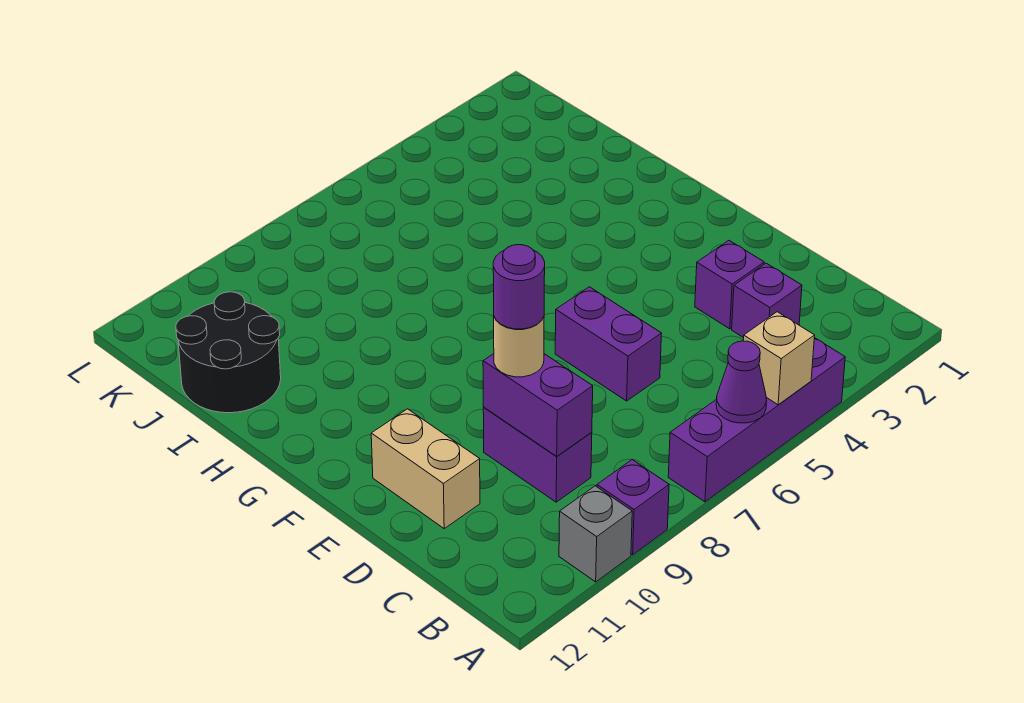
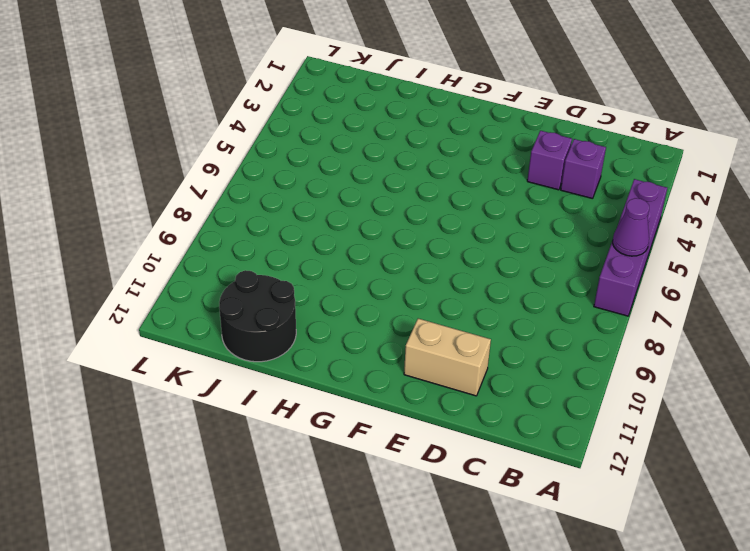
none -> purple 1x1 brick [597,460,669,555]
none -> grey 1x1 brick [559,486,632,582]
none -> purple 1x2 brick [483,408,592,502]

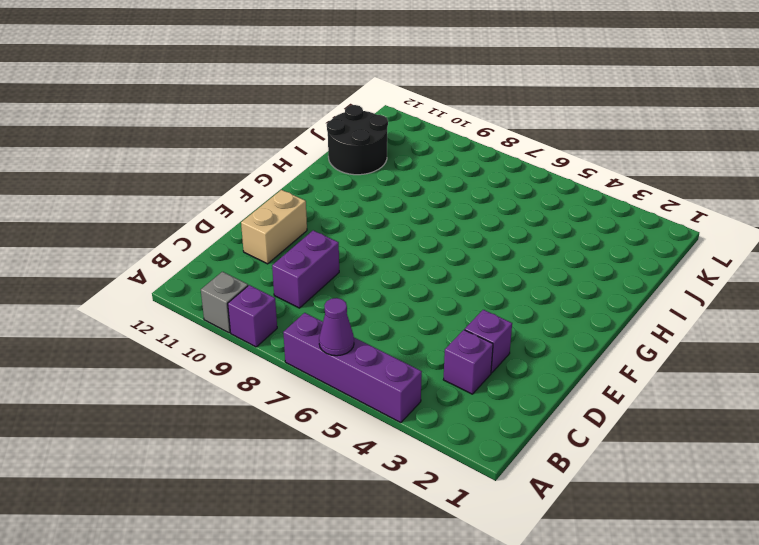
none -> purple 1x2 brick [555,287,662,401]
none -> tan 1x1 brick [743,312,815,405]
none -> purple 1x2 brick [483,354,593,456]

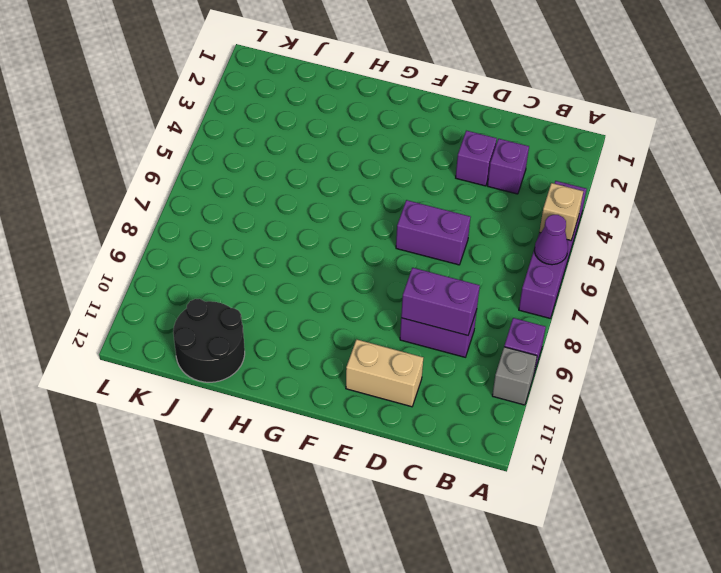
none -> tan 1x1 round brick [494,317,544,377]
none -> purple 1x1 round brick [493,245,545,329]

